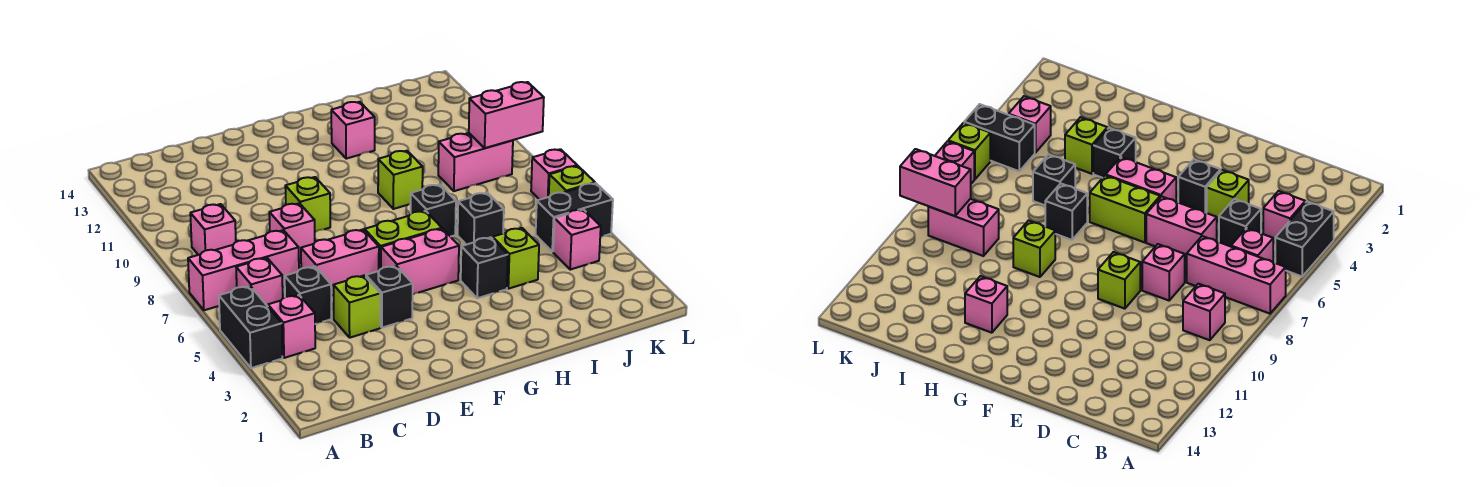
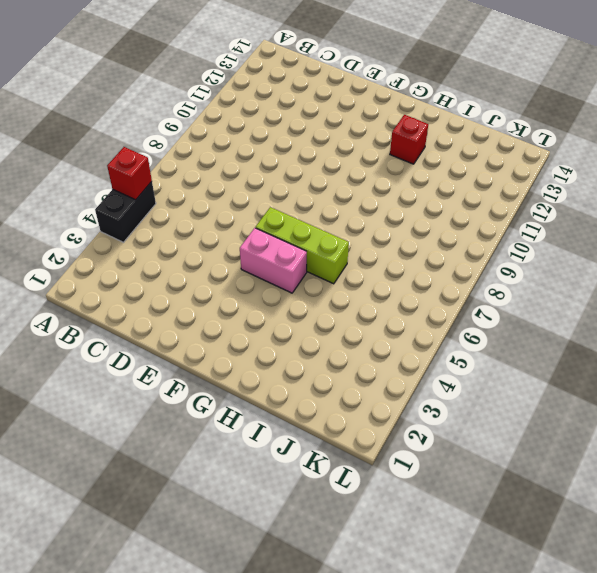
red 1x1 brick [107,147,152,200] -> none
lime 1x3 brick [256,207,349,284] -> lime 1x2 brick [365,211,442,270]
red 1x1 brick [390,115,428,164] -> pink 1x1 brick [331,102,375,159]
none -> pink 1x3 brick [188,230,299,310]
none -> pink 1x1 brick [268,295,315,358]
none -> pink 1x1 brick [236,258,283,306]

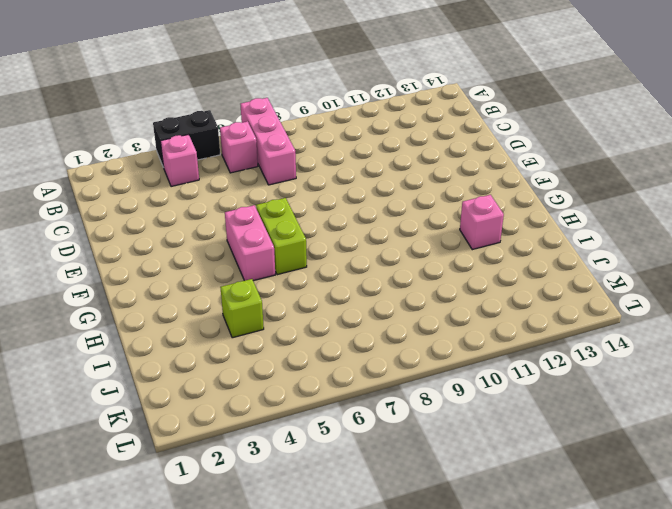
none -> pink 1x1 brick [190,204,236,255]
none -> black 1x1 brick [285,267,331,324]
none -> lime 1x1 brick [333,276,380,338]

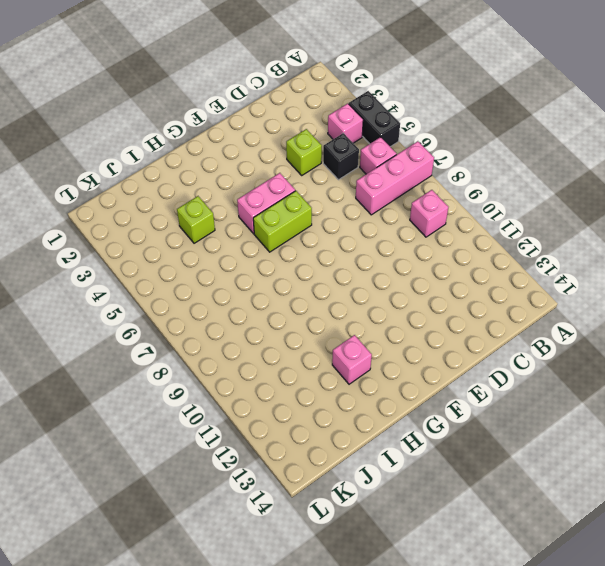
none -> pink 1x2 brick [301,230,379,296]
none -> pink 1x1 brick [269,203,315,259]
none -> black 1x1 brick [366,266,413,328]

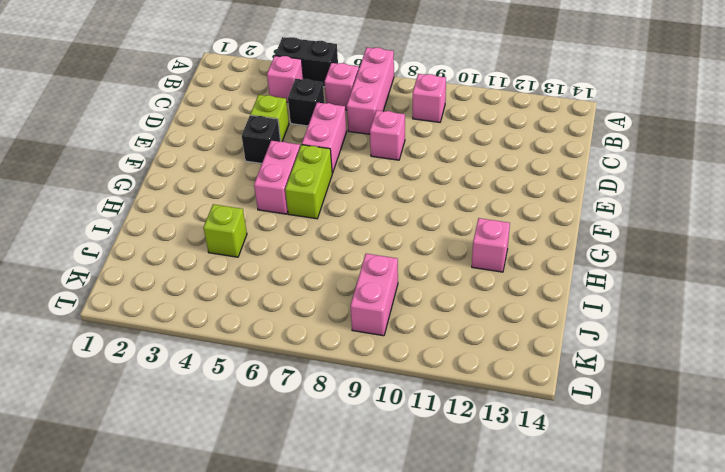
none -> lime 1x1 brick [285,177,330,232]
none -> black 1x1 brick [461,237,508,298]
none -> black 1x1 brick [411,185,456,237]

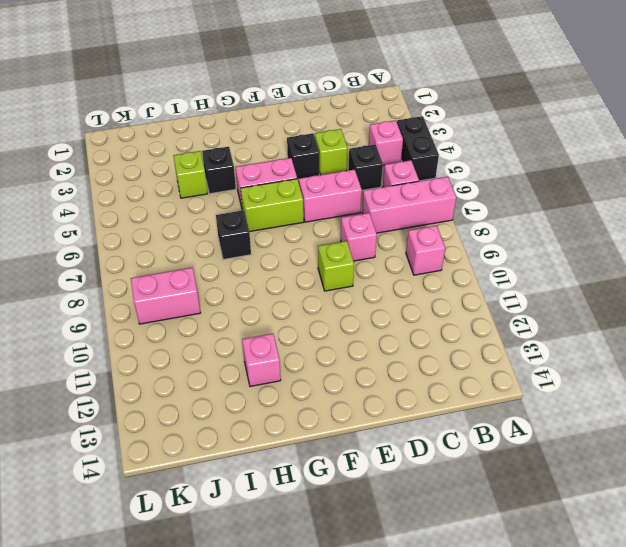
none -> lime 1x1 brick [378,151,423,209]
none -> black 1x1 brick [458,193,504,245]
none -> pink 1x1 brick [553,209,601,270]

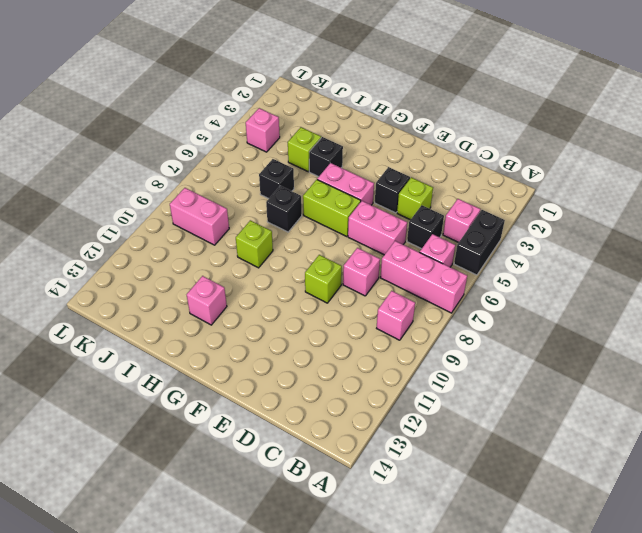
none -> black 1x2 brick [536,183,613,252]
none -> lime 1x1 brick [549,166,595,197]
none -> pink 1x1 brick [531,149,577,200]

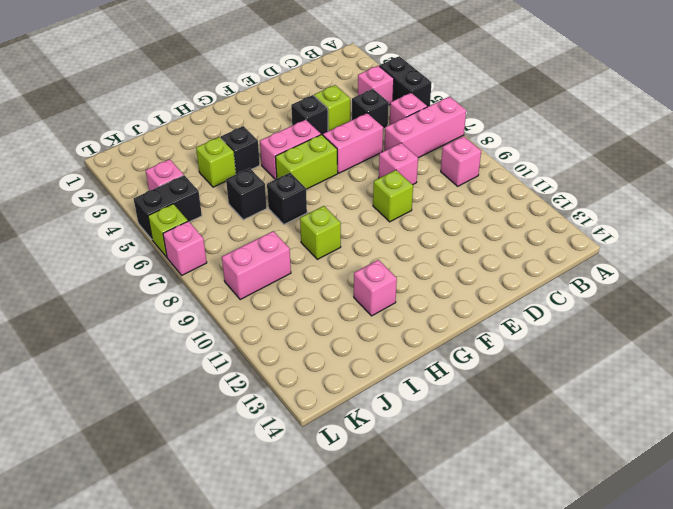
none -> pink 1x2 brick [469,82,544,148]

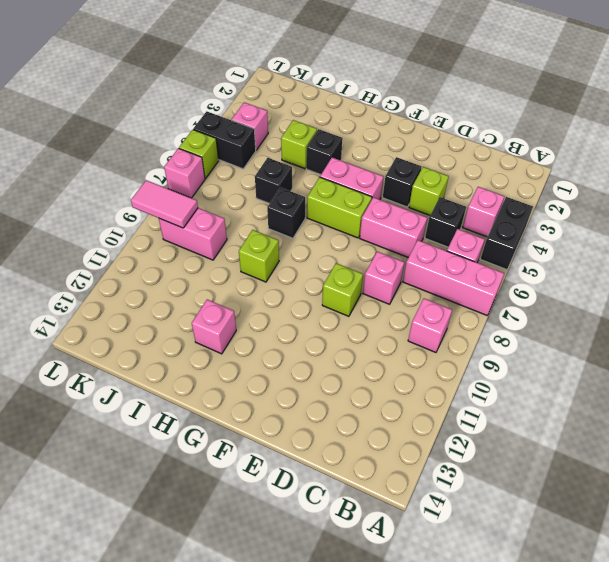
pink 1x2 tile [131,180,198,228] -> pink 1x2 brick [469,82,544,148]

